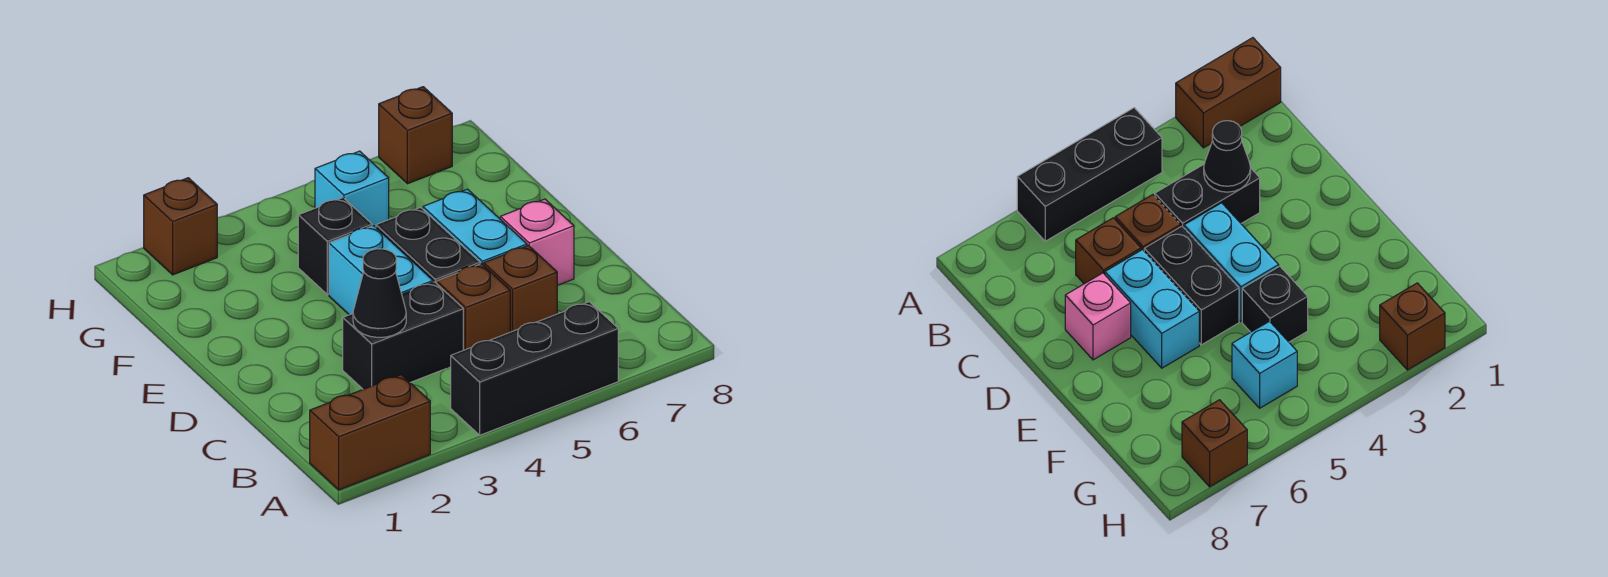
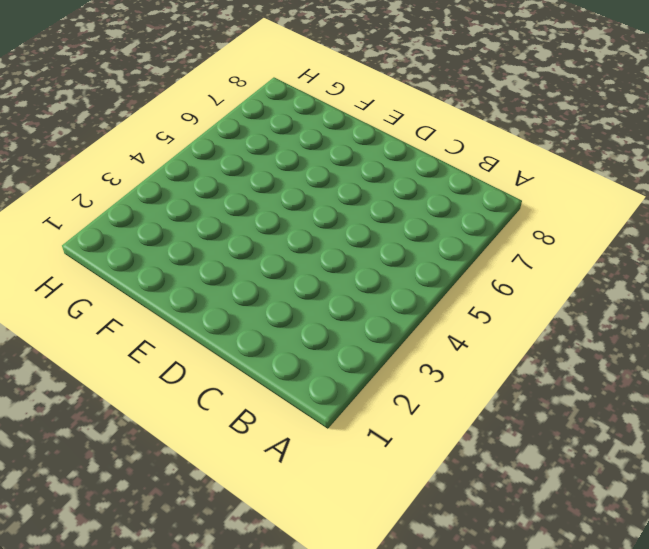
none -> brown 1x2 brick [310,375,430,490]
none -> black 1x3 brick [451,302,618,435]
none -> black 1x2 brick [343,282,463,389]

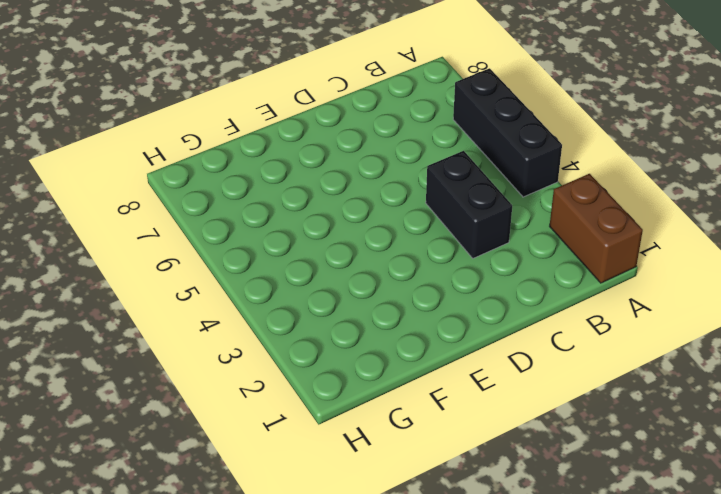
none -> brown 1x1 brick [437,264,510,350]
none -> brown 1x1 brick [484,245,557,332]
none -> cyan 1x2 brick [329,226,433,315]

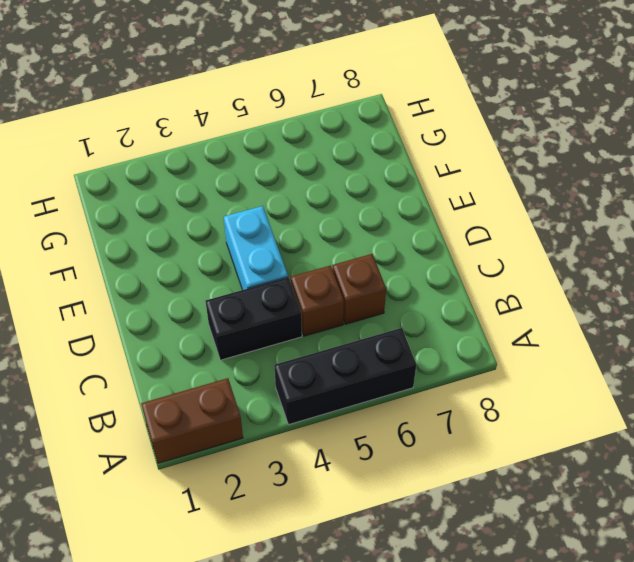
none -> black 1x2 brick [376,208,480,284]
none -> cyan 1x2 brick [423,189,527,265]
none -> pink 1x1 brick [500,199,574,285]

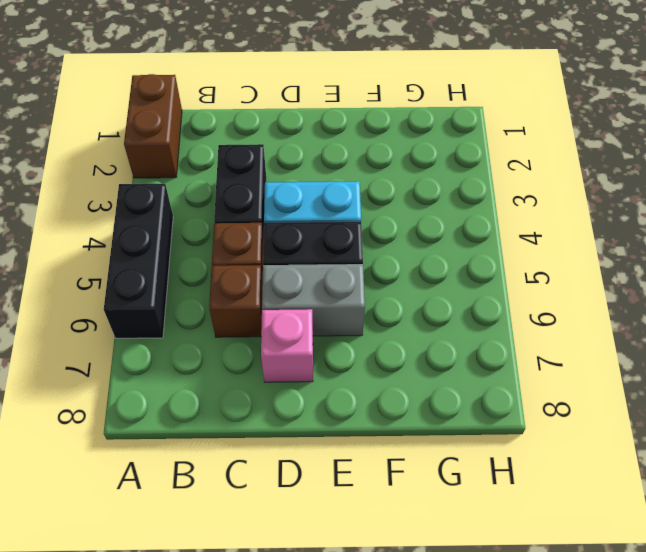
grey 1x2 brick [262,264,365,336] -> cyan 1x2 brick [423,189,527,265]
none -> black 1x1 brick [298,198,372,295]
none -> cyan 1x1 brick [315,151,389,227]
none -> brown 1x1 brick [144,178,217,275]

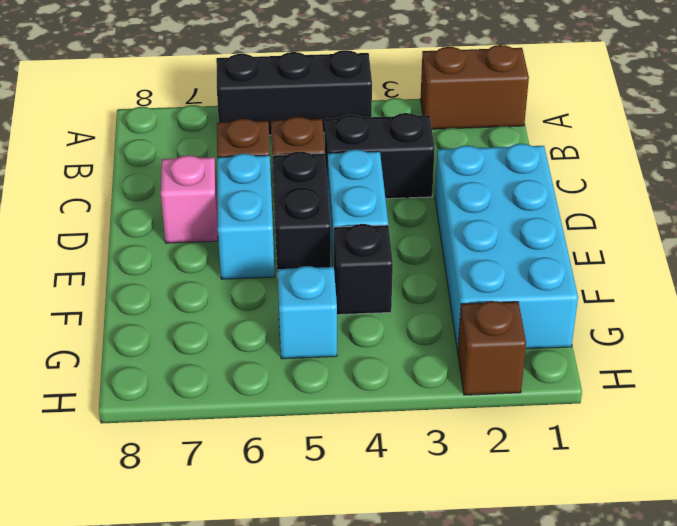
cyan 2x4 brick [435,144,578,351] -> none
none -> brown 1x1 brick [379,87,452,184]
none -> black 1x1 cone [353,249,406,338]

